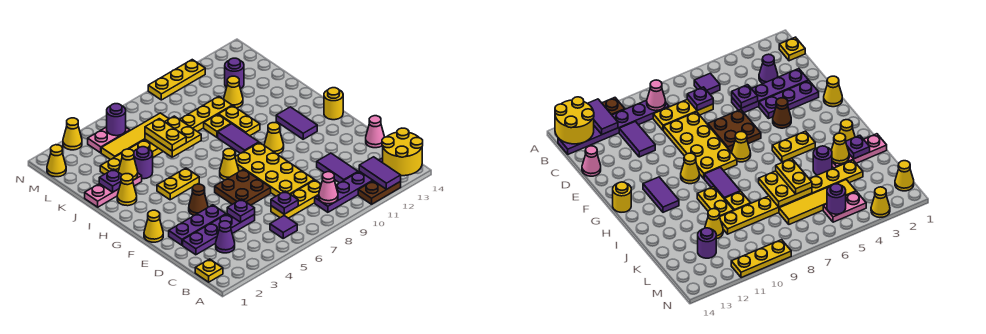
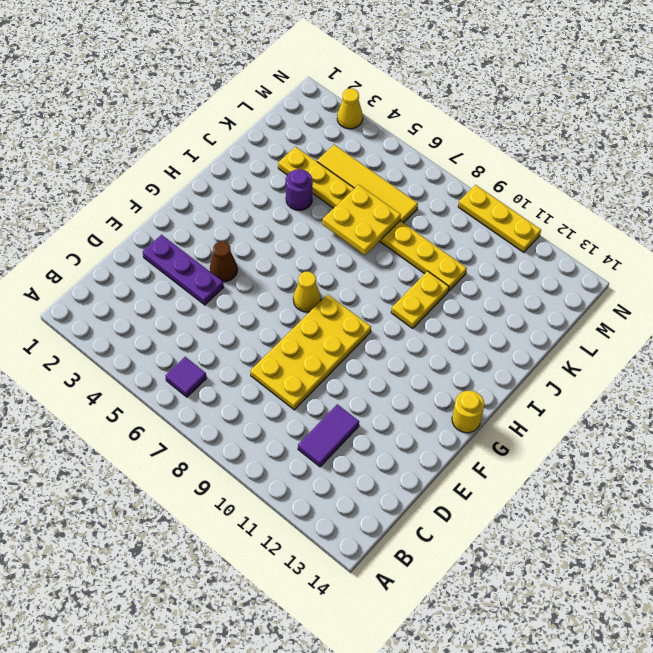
none -> brown 1x2 plate [358,181,401,204]
none -> yellow 1x1 plate [195,259,223,282]
none -> purple 1x6 plate [315,158,383,212]
none -> purple 1x1 cone [216,221,235,253]

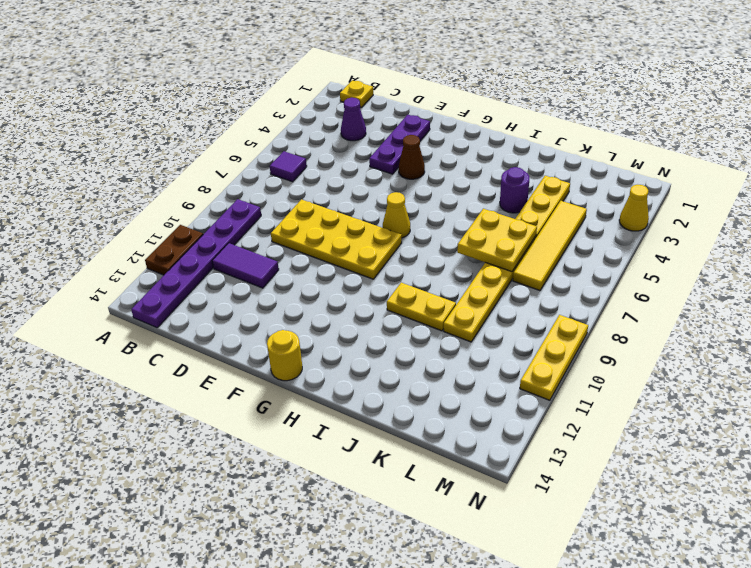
none -> yellow 1x3 plate [271,180,321,218]
none -> purple 1x4 plate [183,214,255,255]
none -> pink 1x1 cone [366,116,385,148]
none -> brown 2x2 plate [215,169,271,205]

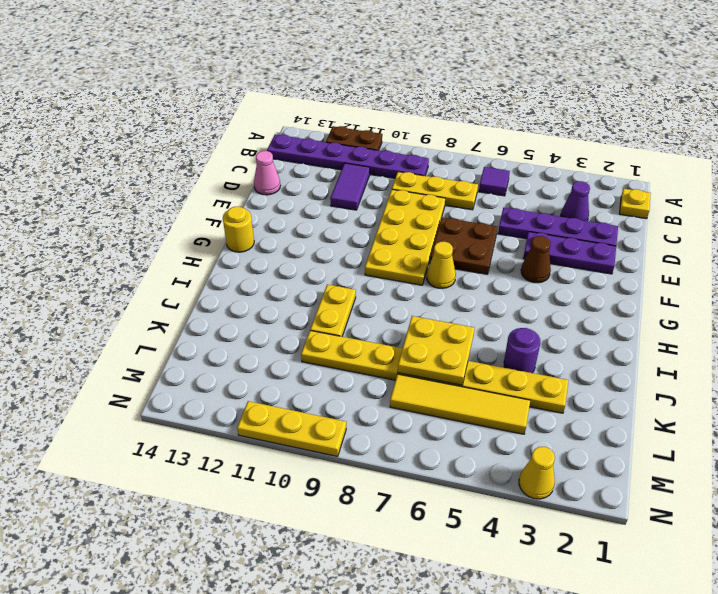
none -> yellow 1x1 cone [144,210,163,242]
none -> yellow 1x1 cone [264,123,284,154]
none -> purple 1x2 tile [276,107,317,139]
none -> yellow 1x2 plate [157,168,199,200]

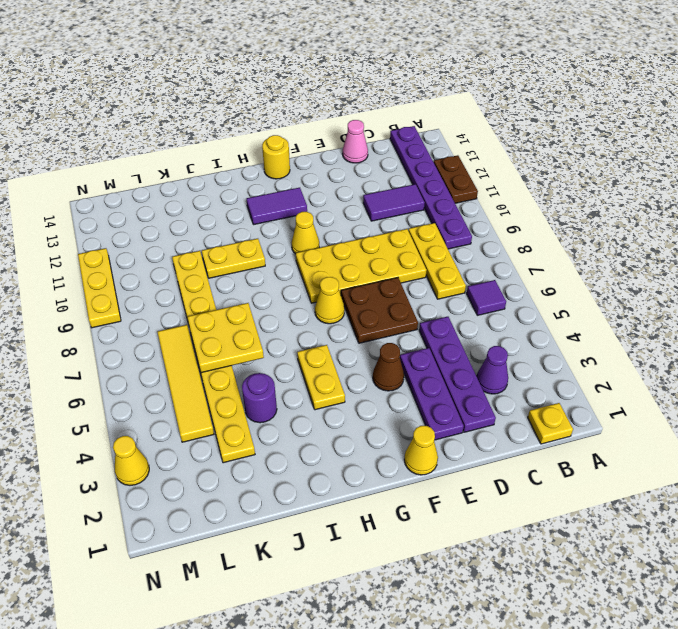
none -> purple 1x2 tile [218,124,259,153]
none -> yellow 1x1 cone [117,174,137,206]
none -> pink 1x3 plate [85,173,142,207]
none -> yellow 1x1 plate [204,115,231,137]

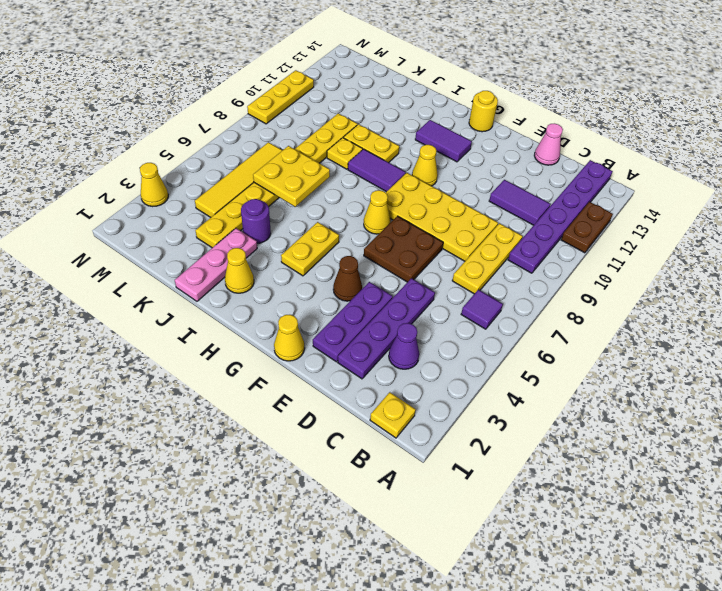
none -> yellow 1x1 cone [224,76,243,108]
none -> purple 1x1 round brick [225,58,244,89]
none -> yellow 1x1 cone [47,145,66,177]
none -> pink 1x2 plate [88,127,130,153]

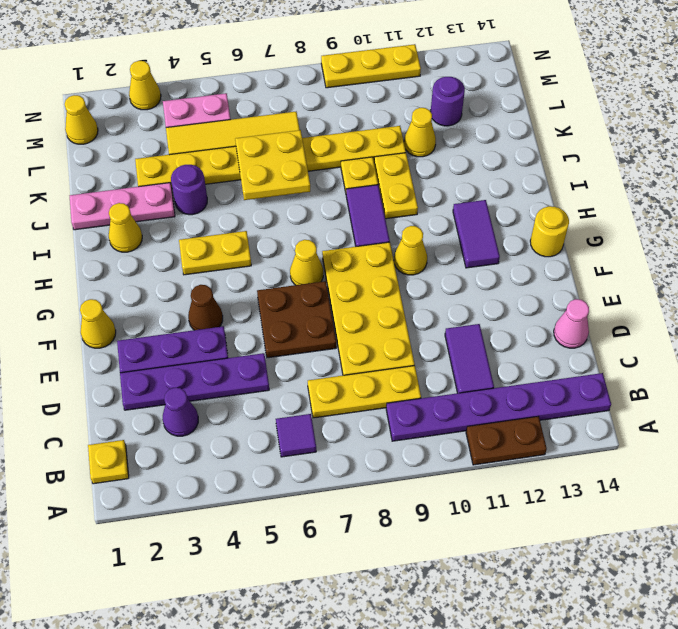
none -> purple 1x2 tile [359,157,401,189]
none -> yellow 2x2 round brick [382,128,423,176]
none -> pink 1x1 cone [319,172,338,204]
none -> purple 1x1 plate [271,191,298,214]

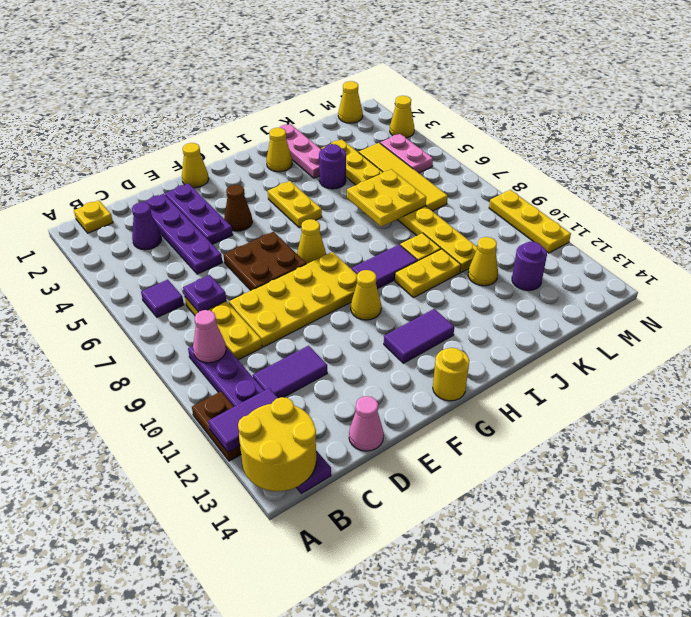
none -> purple 1x1 plate [227,199,255,222]
none -> purple 1x1 plate [99,169,122,192]
none -> yellow 1x1 cone [118,149,138,180]
none -> purple 1x1 round brick [107,104,126,136]

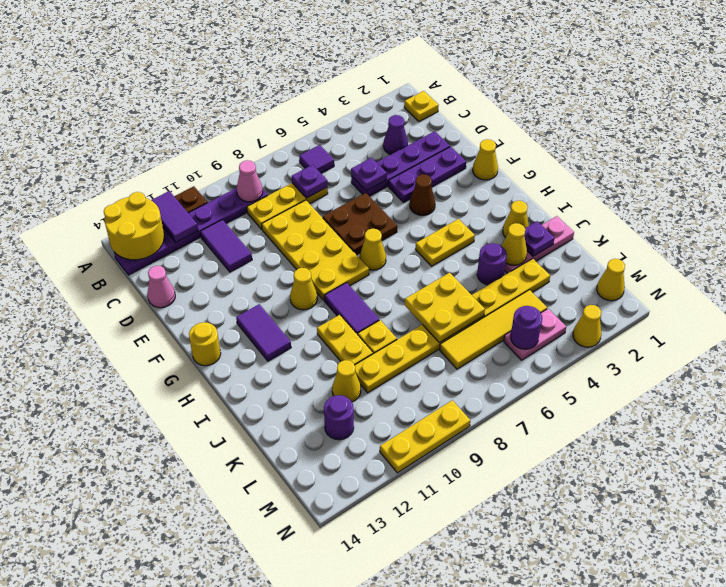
none -> yellow 1x2 plate [145,119,186,151]

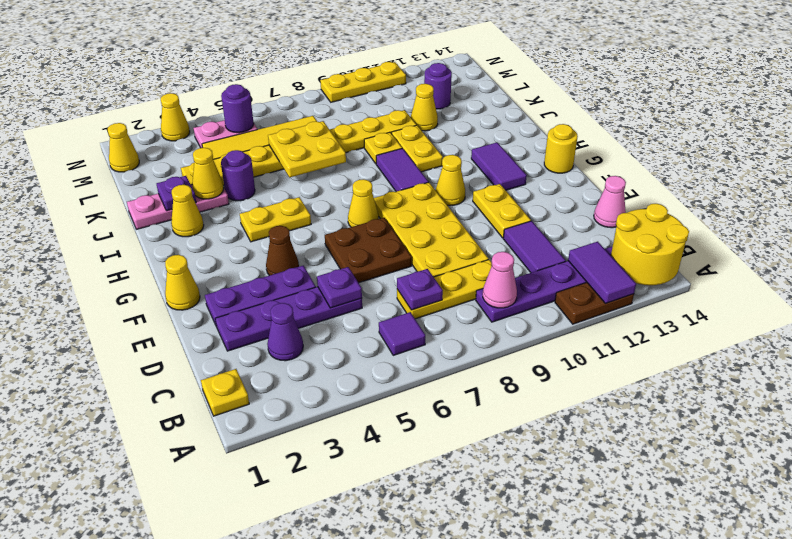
yellow 1x2 plate [473,184,531,238] -> yellow 1x2 plate moved to [145,119,186,151]

